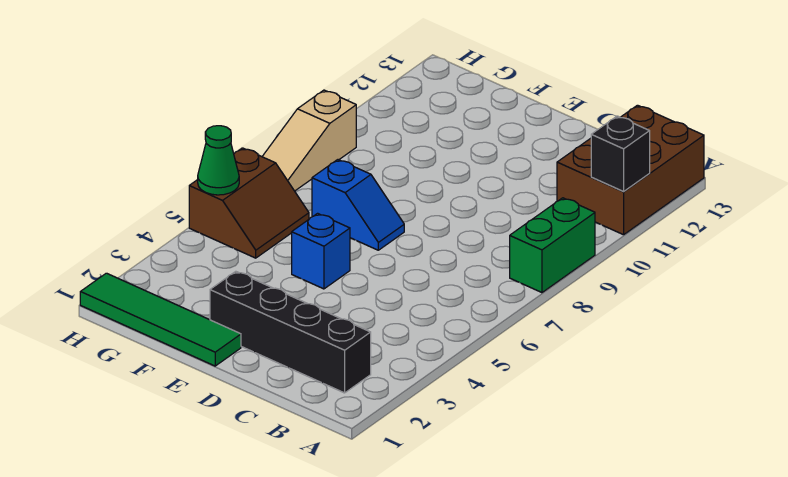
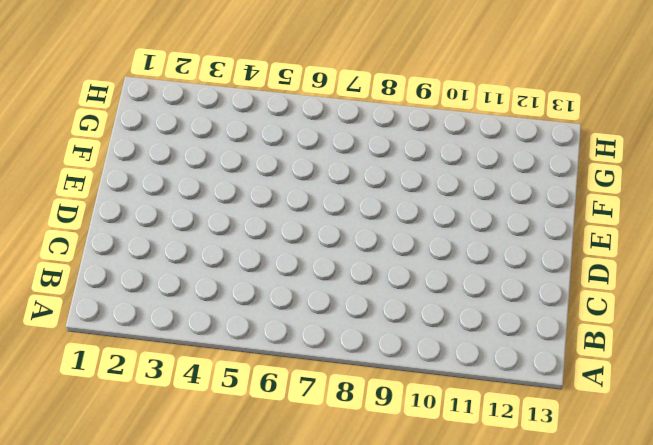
none -> green 1x2 brick [510,198,595,293]
none -> brown 2x3 brick [557,105,704,235]

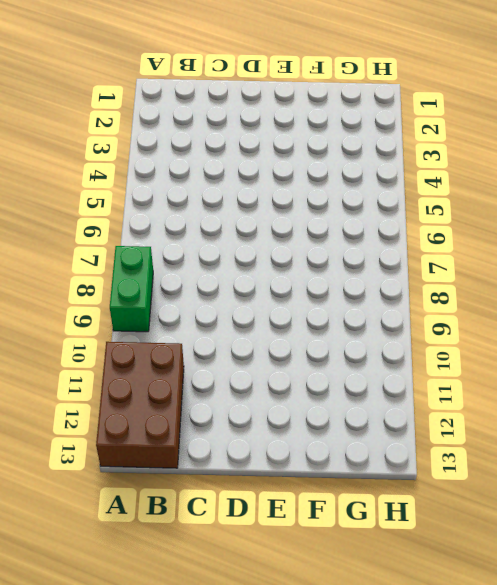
none -> black 1x4 brick [210,271,371,393]
none -> green 1x4 tile [80,273,241,366]

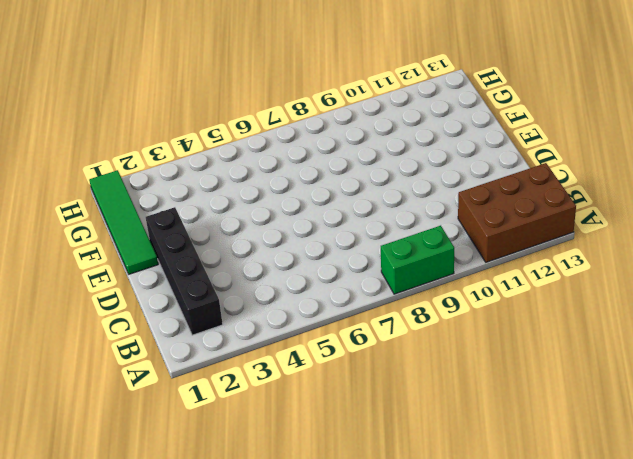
none -> blue 1x1 brick [292,213,350,289]
none -> blue 1x2 slope [312,160,404,250]

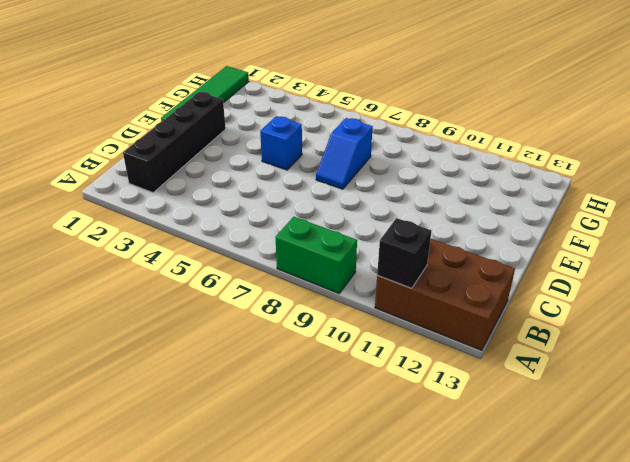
none -> brown 2x2 slope [189,148,309,258]
none -> tan 1x3 slope [262,90,356,191]

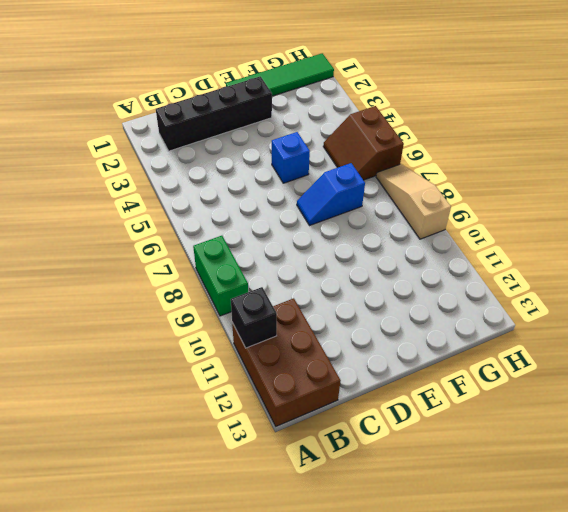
none -> green 1x1 cone [198,126,239,195]

